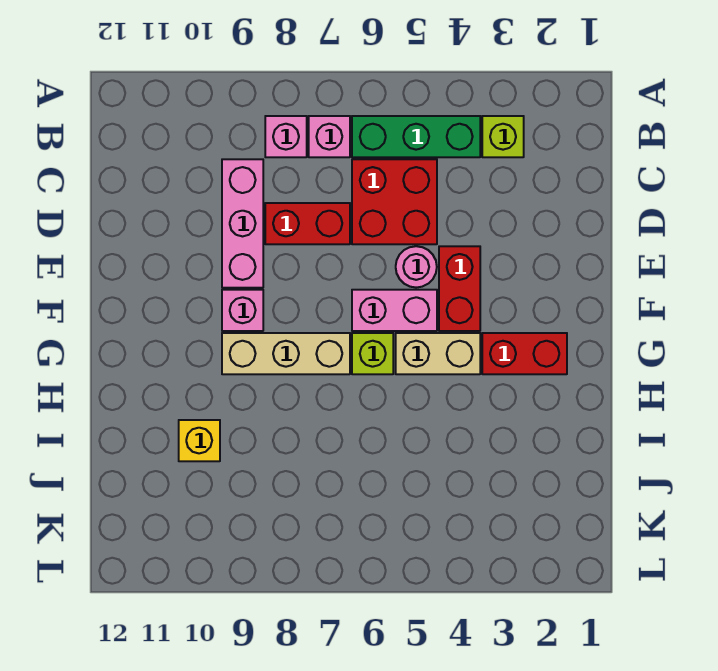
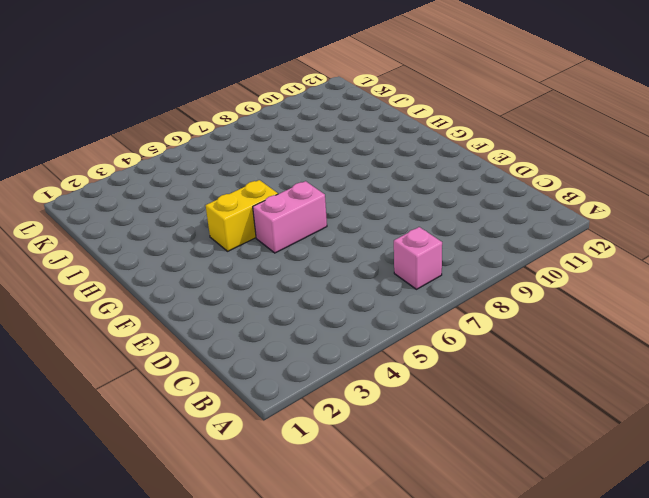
yellow 1x2 brick [206,180,278,251] -> tan 1x2 brick [396,333,480,374]
none -> lime 1x1 brick [482,116,524,157]
none -> green 1x3 brick [352,116,480,157]
none -> pink 1x1 brick [265,116,307,157]

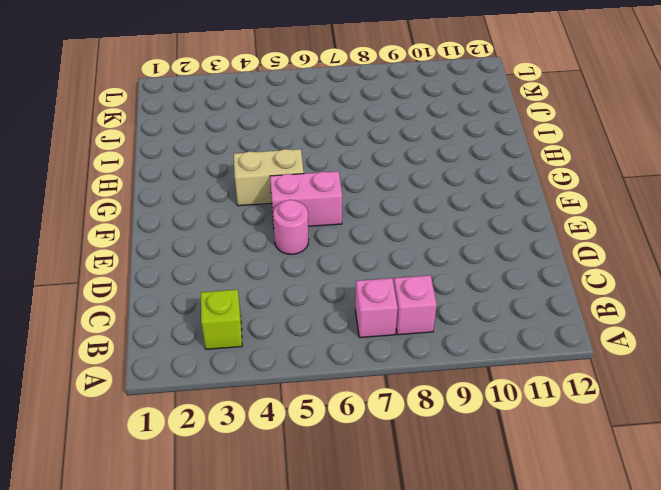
none -> green 1x3 brick [352,116,480,157]
none -> red 2x2 brick [352,159,437,244]
none -> pink 1x3 brick [222,159,263,288]

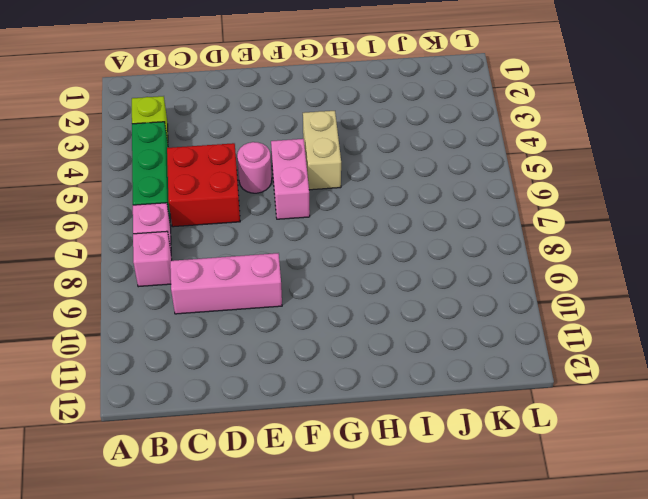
none -> red 1x2 brick [265,203,350,244]
none -> red 1x2 brick [439,246,480,331]
none -> pink 1x1 brick [222,290,263,331]

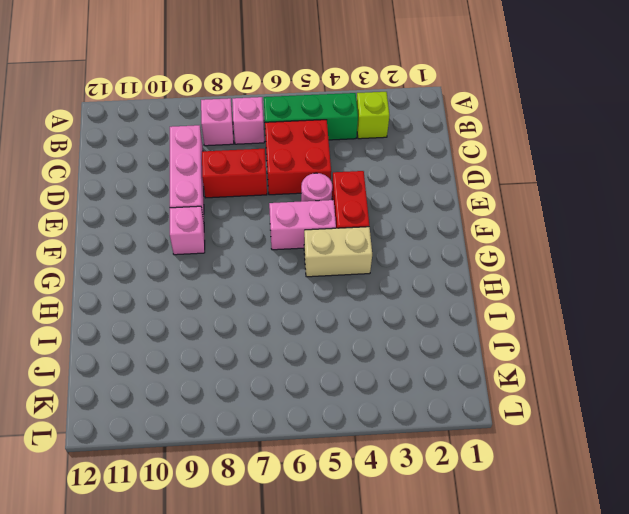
none -> red 1x2 brick [482,333,567,374]
none -> lime 1x1 brick [352,333,393,374]
none -> tan 1x3 brick [222,333,350,374]

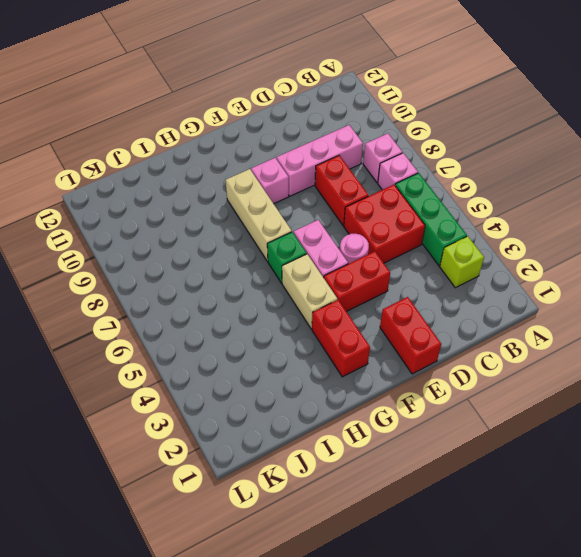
red 1x2 brick [380,297,441,374] -> none
green 1x1 brick [267,232,307,283] -> lime 1x1 brick [352,333,393,374]
none -> yellow 1x1 brick [179,420,220,461]

